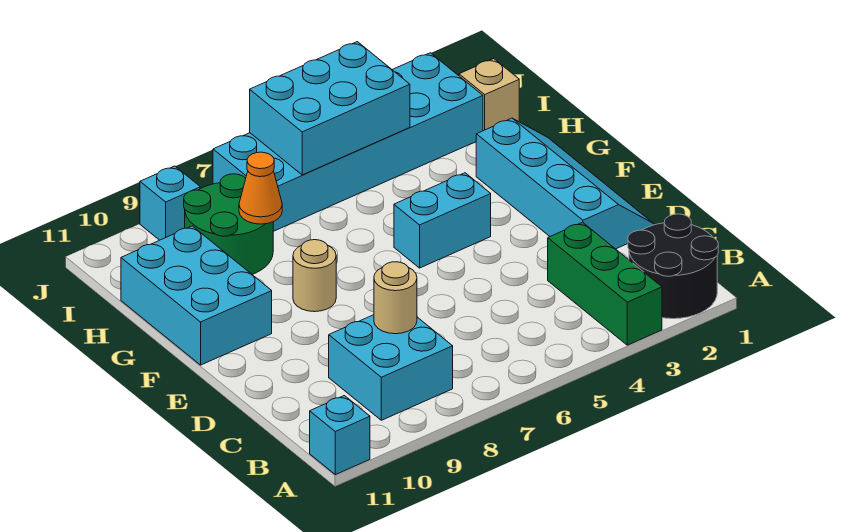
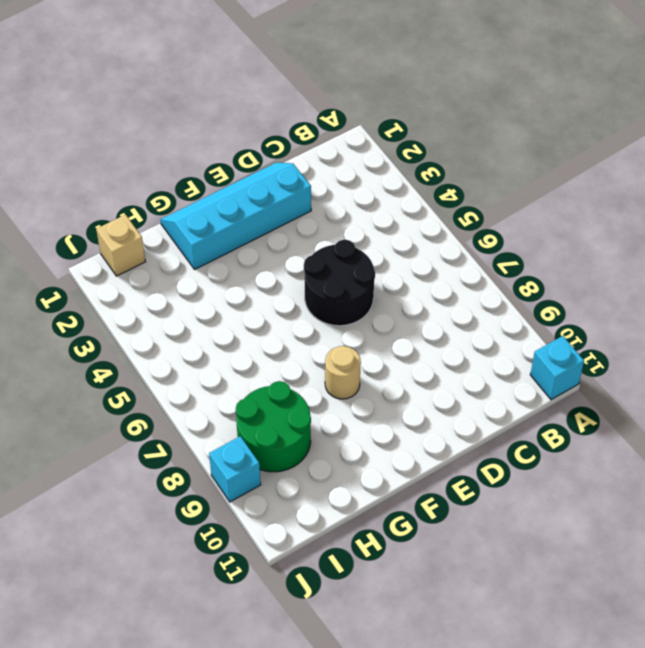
black 2x2 round brick [304,240,375,326] -> black 2x2 round brick moved to [628,214,718,319]
none -> green 1x3 brick [548,222,662,345]
none -> cyan 2x2 brick [329,315,453,420]
none -> cyan 1x2 brick [394,173,491,268]

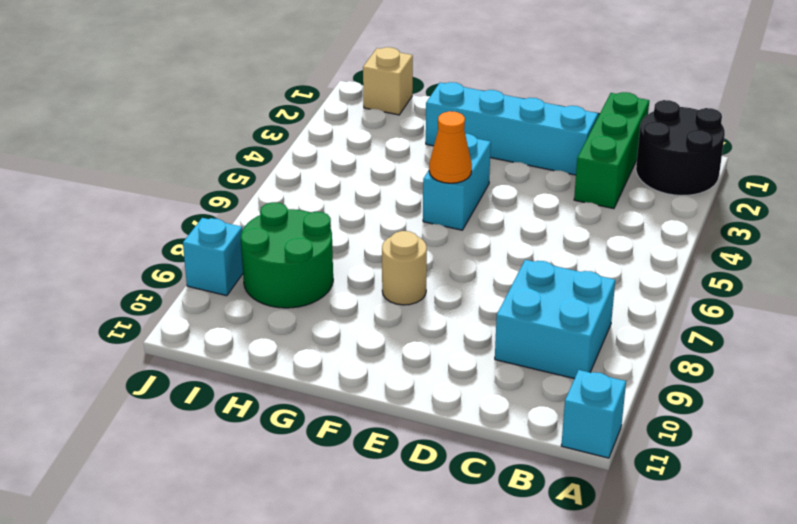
green 1x3 brick [574,92,649,209] -> green 1x3 brick turned to [548,222,662,345]
orange 1x1 cone [429,111,472,183] -> orange 1x1 cone moved to [239,152,282,224]
none -> cyan 2x3 brick [121,226,272,365]
none -> cyan 2x6 brick [213,53,483,231]
none -> tan 1x1 round brick [374,262,417,334]

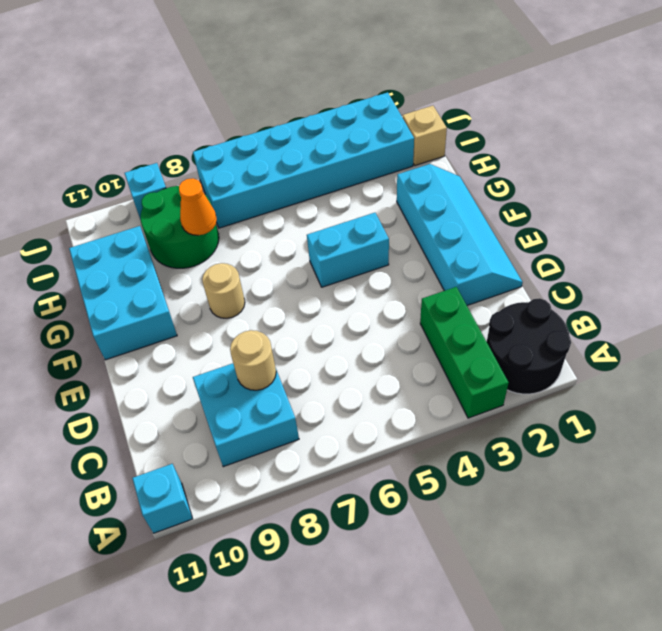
none -> cyan 2x3 brick [250,42,410,175]

